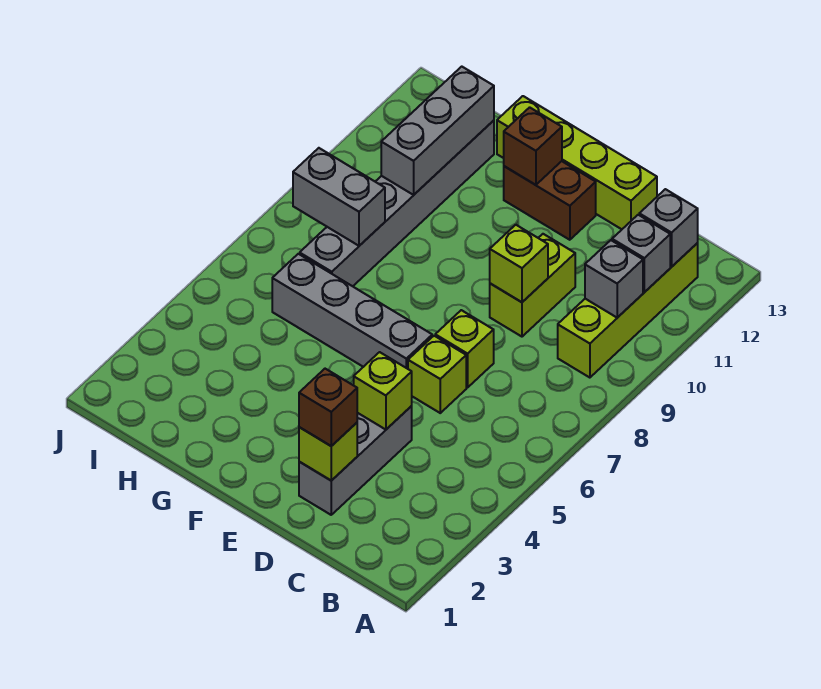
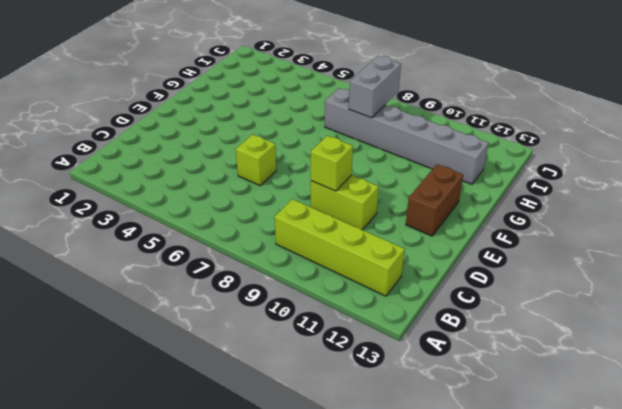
none -> grey 1x3 brick [299,406,412,515]
none -> lime 1x1 brick [435,310,494,388]
none -> lime 1x4 brick [497,96,657,229]

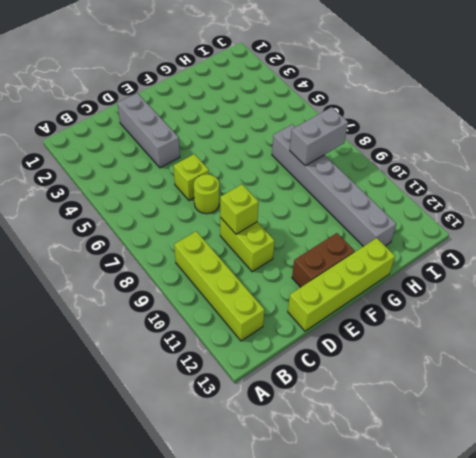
lime 1x1 round brick [194,174,219,214] -> lime 1x1 brick [435,310,494,388]
none -> grey 1x4 brick [272,254,432,369]
none -> grey 1x1 brick [585,240,643,318]
none -> grey 1x1 brick [612,215,670,292]

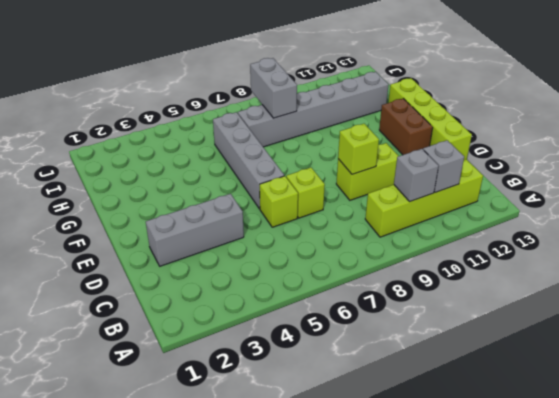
none -> grey 1x1 brick [639,189,698,267]
none -> lime 1x1 brick [299,423,357,481]
none -> lime 1x1 brick [354,352,412,430]

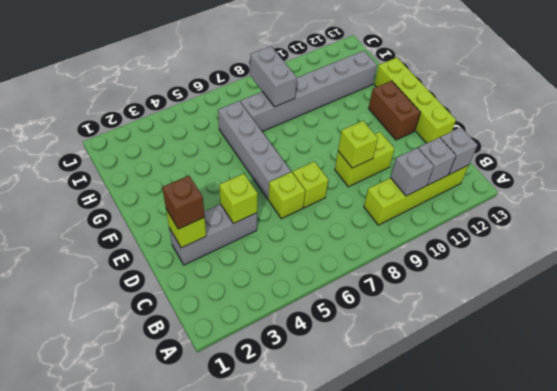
none -> brown 1x1 brick [504,107,562,185]
none -> grey 1x3 brick [381,67,494,195]

